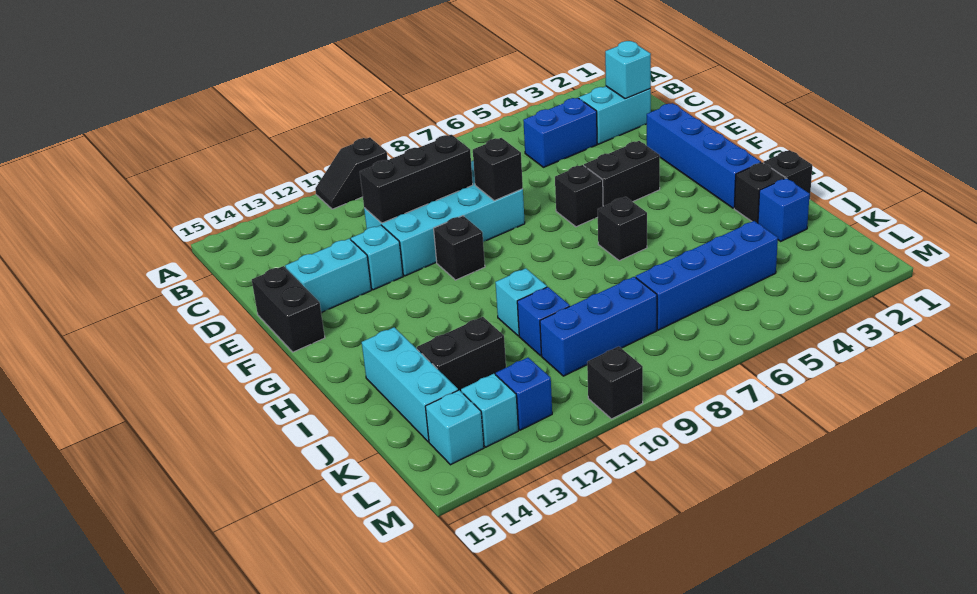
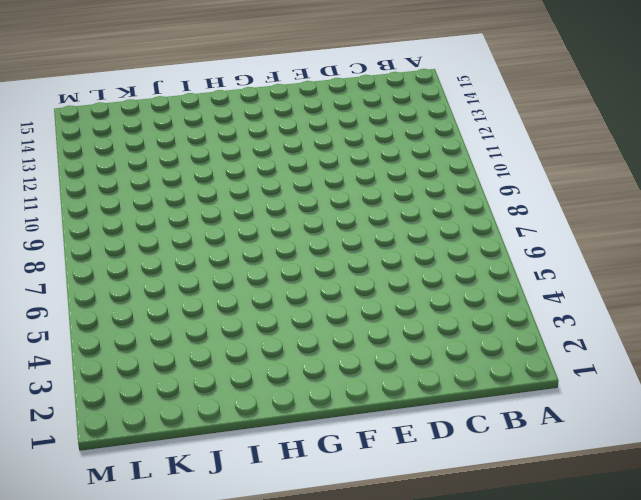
none -> black 1x2 slope [315,137,388,209]
none -> cyan 1x2 brick [579,86,651,144]
none -> blue 1x2 brick [523,98,597,167]

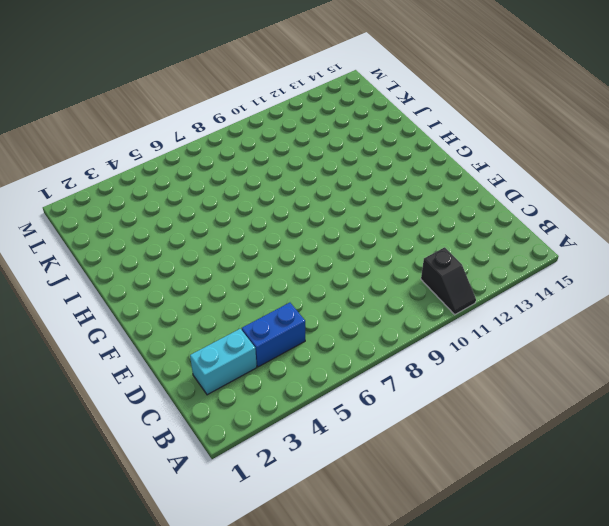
black 1x2 slope [421,247,476,315] -> black 1x2 slope turned to [315,137,388,209]
none -> cyan 2x4 brick [364,161,525,276]
none -> blue 1x4 brick [647,103,761,208]
none -> cyan 1x1 brick [351,225,403,290]

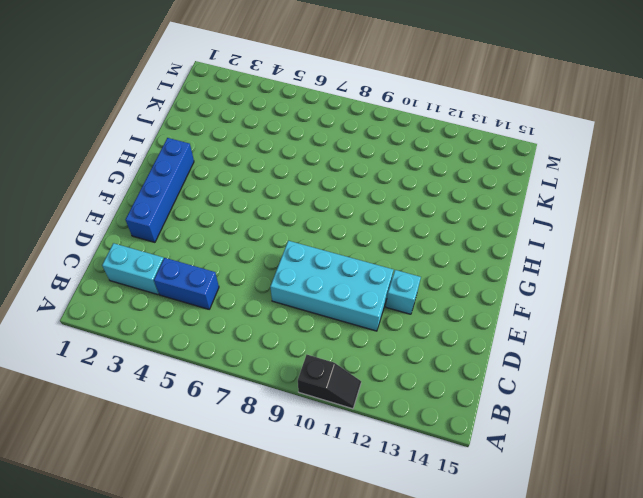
none -> cyan 1x2 brick [285,239,371,312]
none -> black 1x2 brick [252,266,325,352]
none -> black 1x2 brick [584,141,660,206]

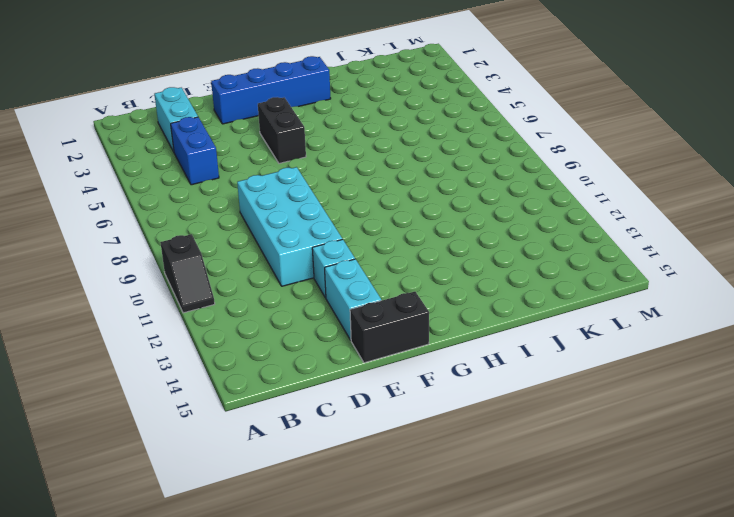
none -> black 1x1 brick [555,165,603,227]
none -> black 1x1 brick [434,216,485,280]
none -> black 1x1 brick [598,197,647,261]

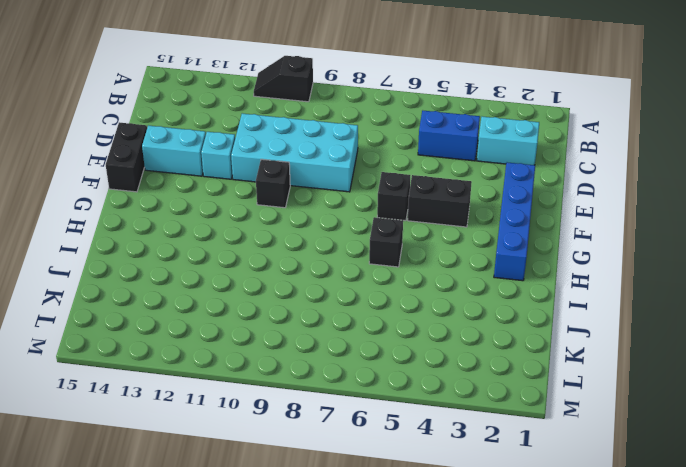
none -> black 1x1 brick [763,150,812,200]
none -> black 1x1 brick [734,162,785,223]
none -> cyan 1x1 brick [495,268,547,336]

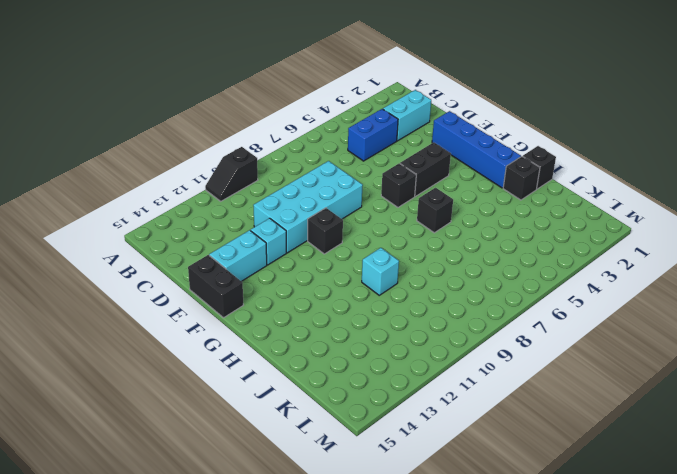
none -> cyan 1x3 brick [362,327,458,442]
none -> blue 1x1 brick [758,178,810,241]
none -> blue 1x1 brick [517,287,570,356]

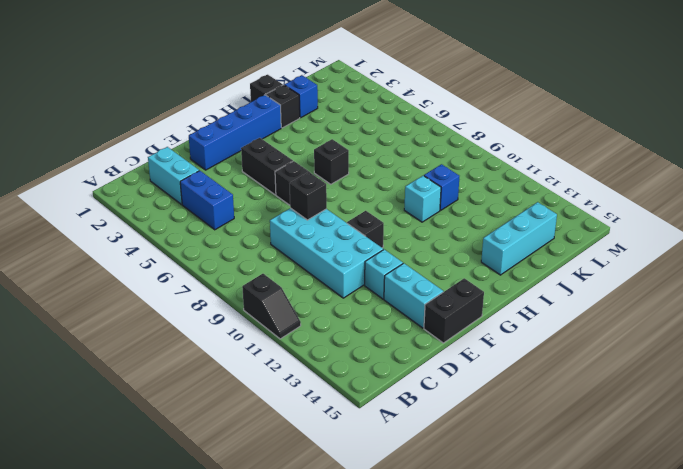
none -> black 1x2 brick [417,317,506,391]
none -> blue 1x4 brick [636,221,778,330]
none -> blue 1x3 brick [540,277,657,376]

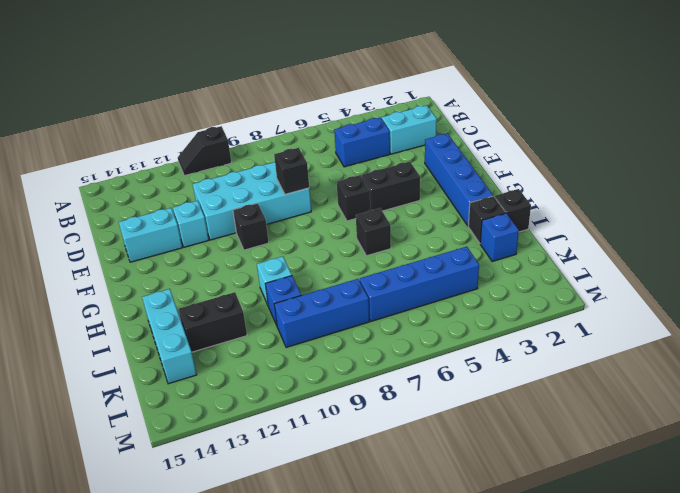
none -> black 1x2 brick [252,266,325,352]
none -> blue 1x1 brick [496,358,552,430]
none -> cyan 1x1 brick [461,374,518,447]

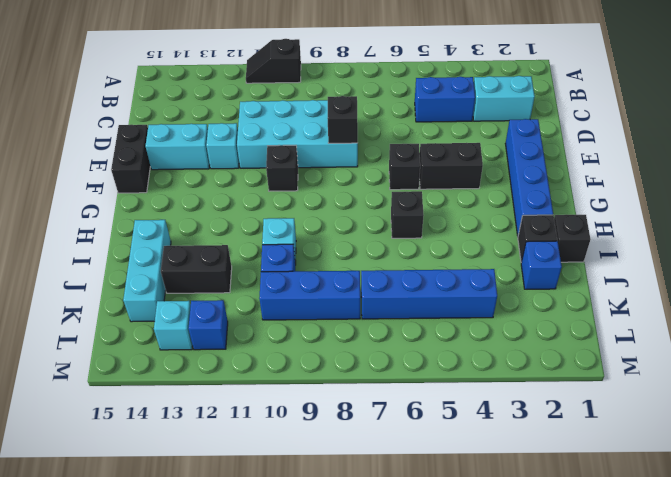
none -> cyan 1x1 brick [425,390,484,465]
none -> black 1x1 brick [587,346,643,419]
none -> cyan 1x1 brick [605,41,651,99]

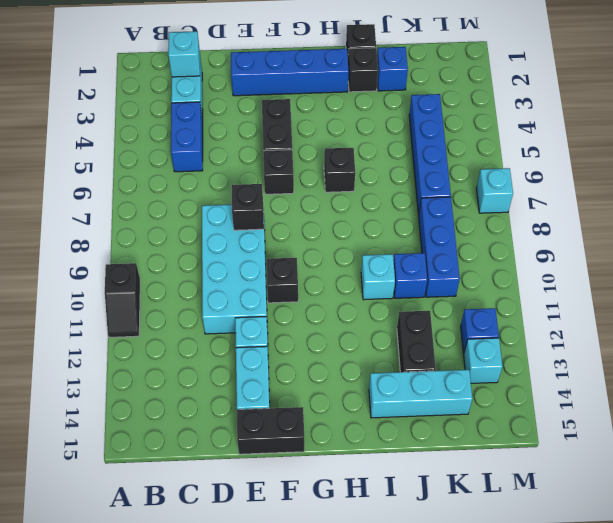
cyan 1x1 brick [476,168,513,213] -> cyan 1x1 brick moved to [425,390,484,465]
none -> black 1x1 brick [587,346,643,419]
none -> black 1x3 brick [360,135,473,223]

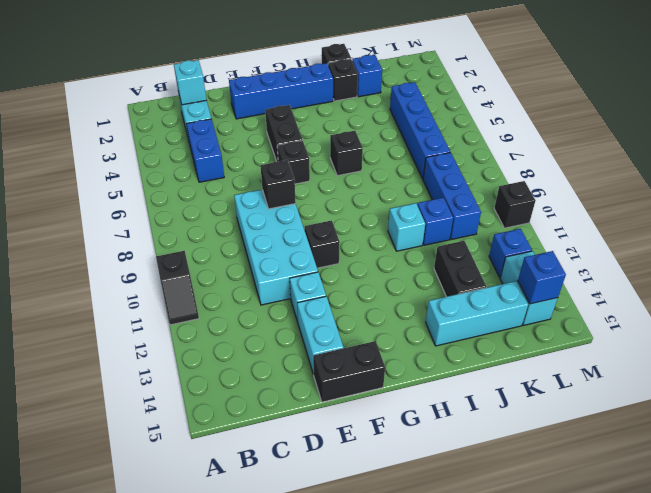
blue 1x1 brick [518,251,566,304] -> none
none -> black 1x3 brick [360,135,473,223]

